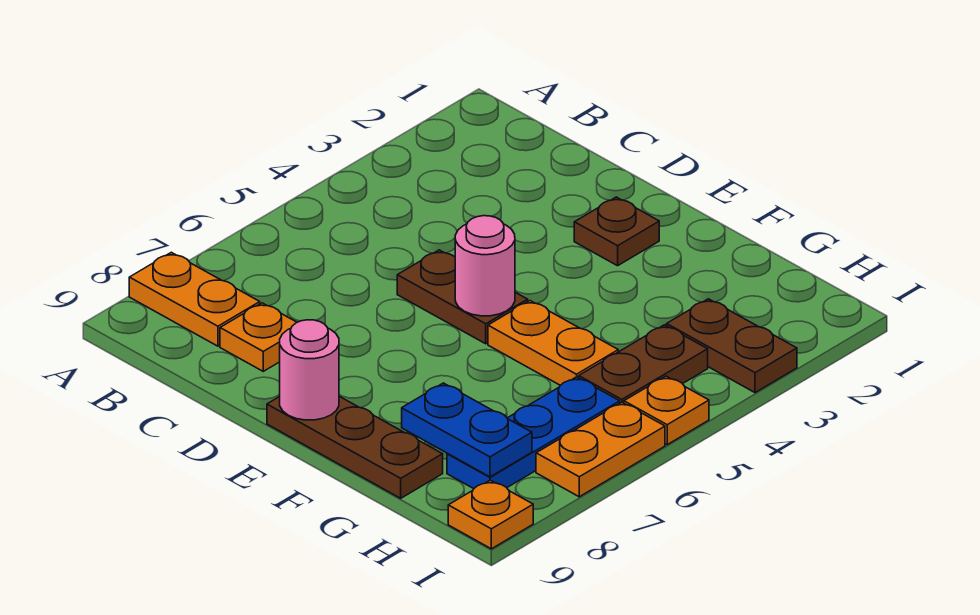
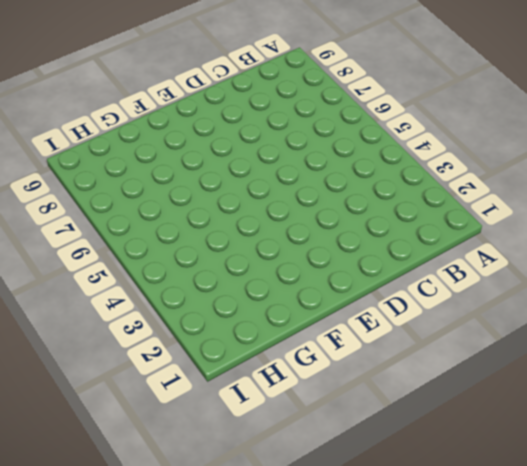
none -> orange 1x2 plate [129,252,260,346]
none -> orange 1x1 plate [220,303,297,371]
none -> brown 1x2 plate [397,250,528,344]

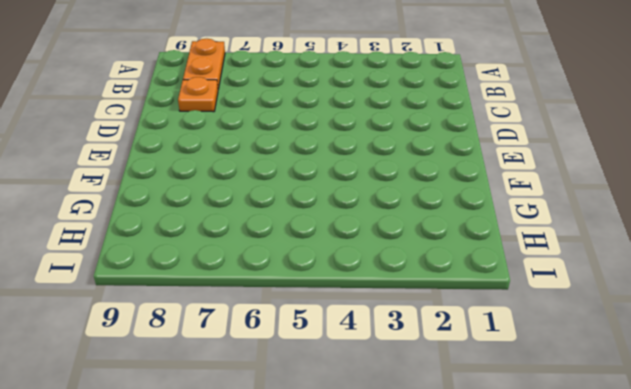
none -> brown 1x2 plate [397,250,528,344]
none -> brown 1x1 plate [574,197,659,266]
none -> brown 1x3 plate [267,396,443,498]

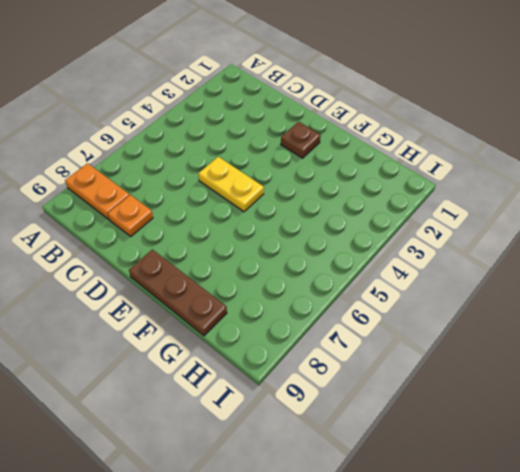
yellow 1x2 plate [198,157,264,212] -> brown 1x2 plate [397,250,528,344]
none -> orange 1x2 plate [488,301,618,385]
none -> brown 1x2 plate [667,299,797,393]
none -> brown 1x2 plate [579,325,708,403]

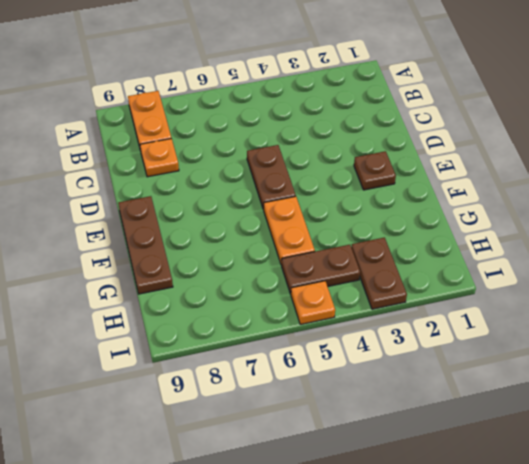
none -> blue 1x3 plate [447,377,620,489]
none -> orange 1x2 plate [536,402,665,497]
none -> orange 1x1 plate [448,480,533,549]

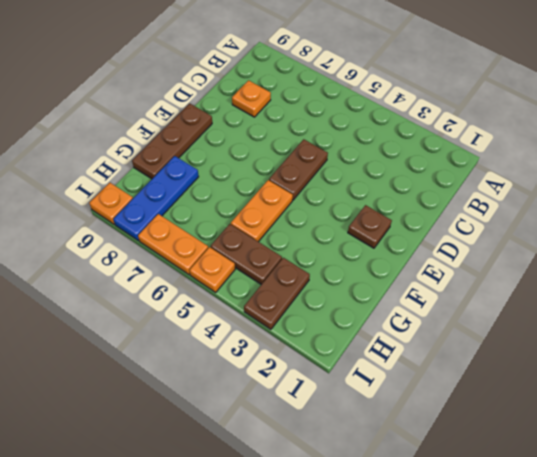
blue 1x3 plate [113,156,199,241] -> blue 1x3 plate turned to [447,377,620,489]
none -> orange 1x2 plate [129,252,260,346]
none -> pink 1x1 round brick [455,216,515,316]
none -> pink 1x1 round brick [280,320,339,420]

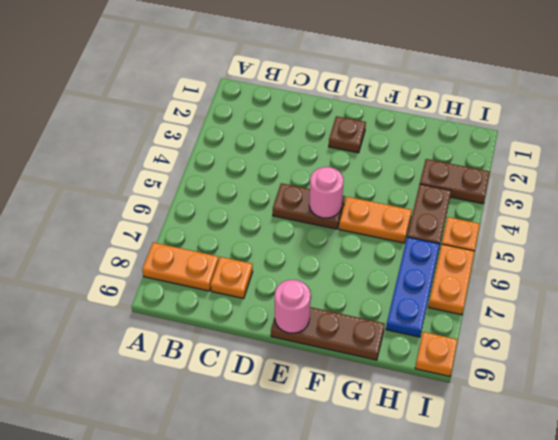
none -> blue 1x2 plate [402,383,532,477]

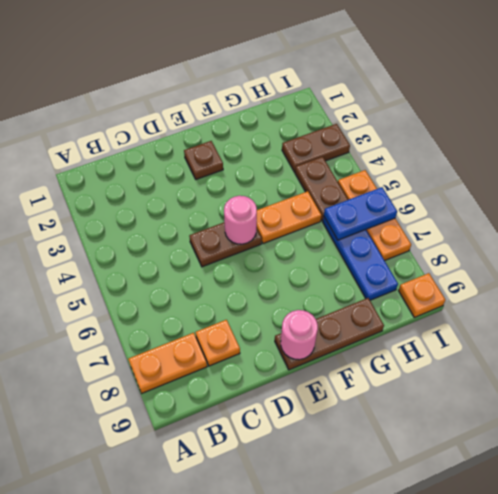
blue 1x2 plate [324,187,397,240] -> blue 1x2 plate moved to [402,383,532,477]

